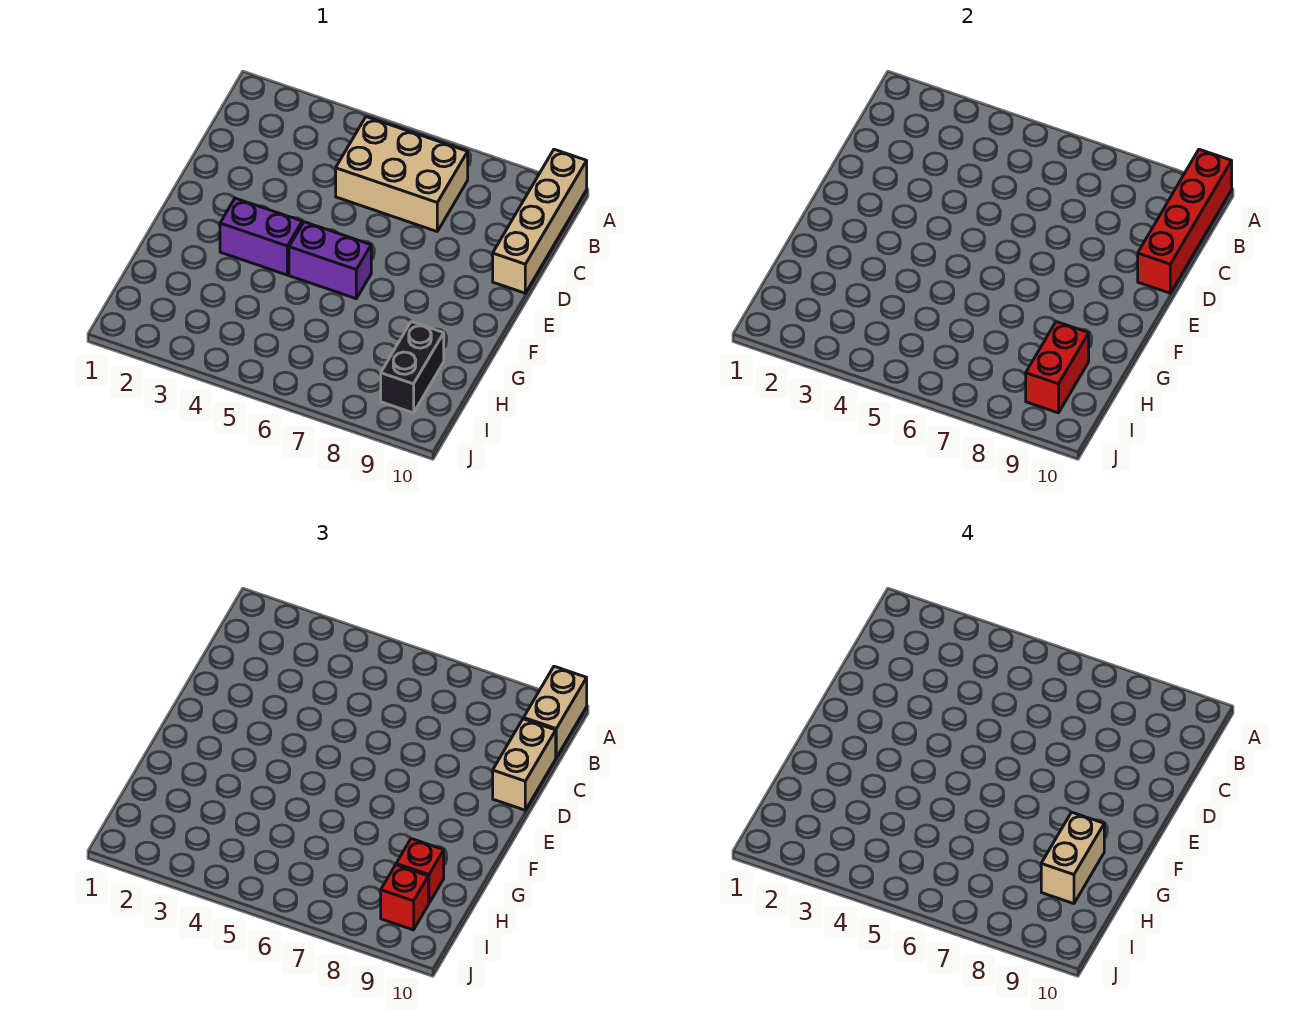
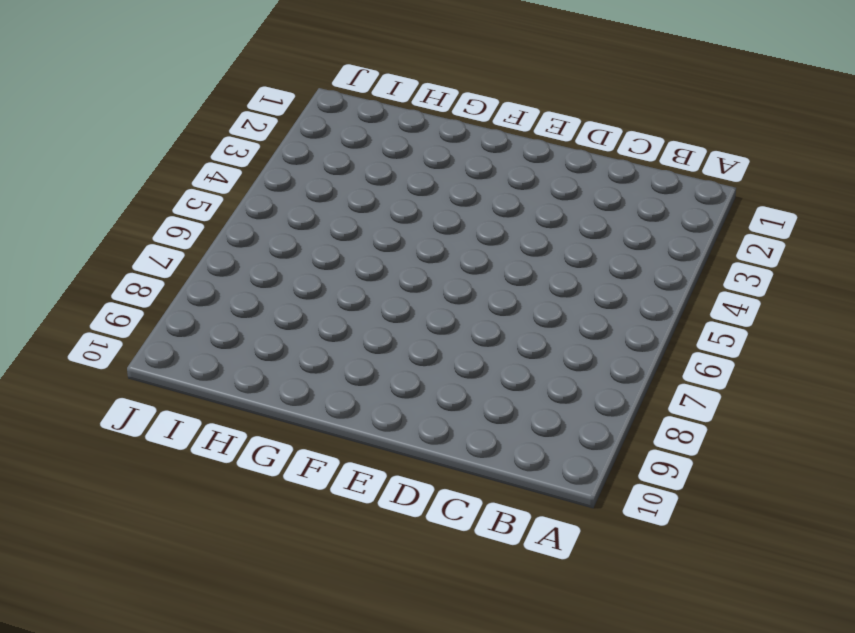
none -> tan 1x4 brick [493,149,587,293]
none -> tan 2x3 brick [336,117,468,231]
none -> purple 1x2 brick [220,198,302,275]

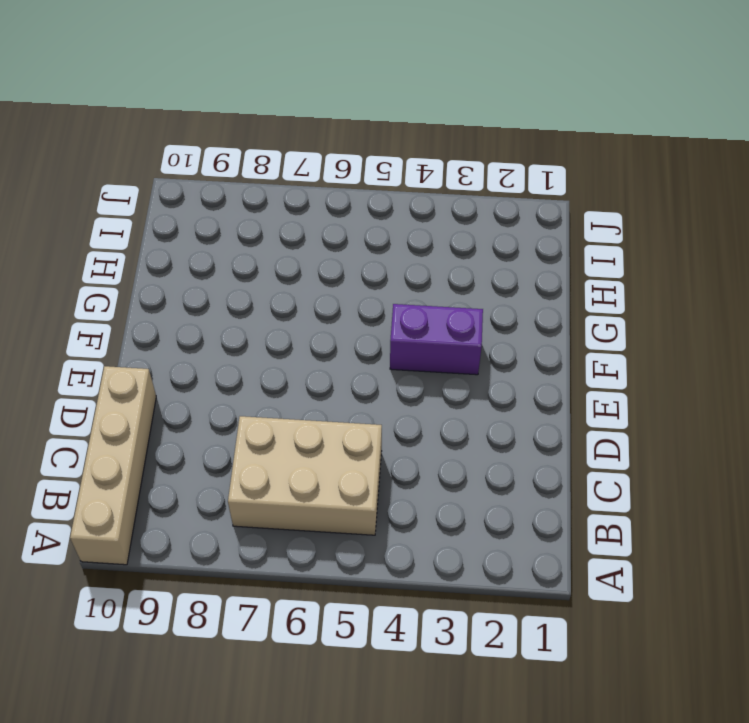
none -> purple 1x2 brick [289,222,371,299]
none -> black 1x2 brick [381,322,444,413]
none -> red 1x4 brick [1138,149,1232,293]

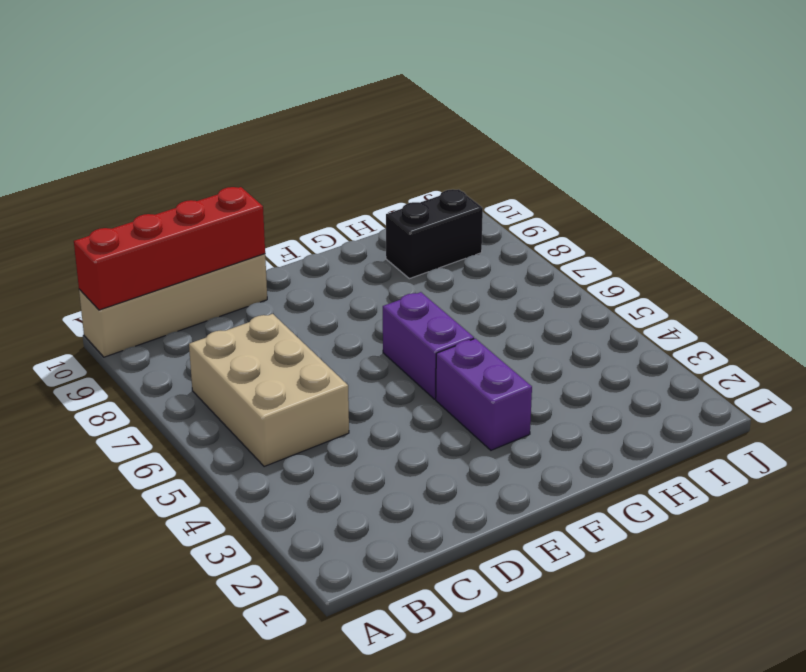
none -> red 1x2 brick [1026,322,1089,413]
none -> tan 1x2 brick [524,666,587,757]
none -> tan 1x2 brick [493,719,556,810]

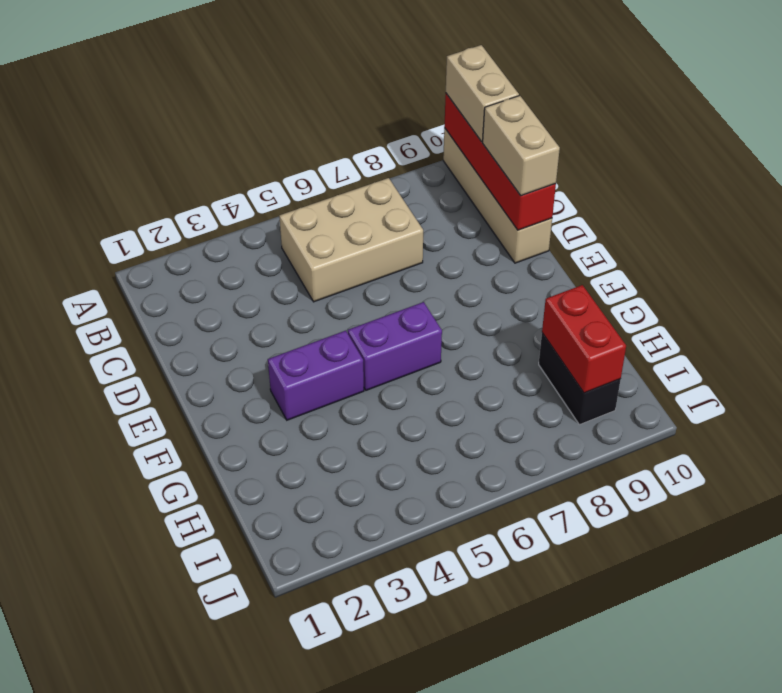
none -> red 1x1 brick [396,839,444,904]
none -> red 1x1 brick [381,865,428,930]
none -> tan 1x2 brick [1041,812,1104,904]

